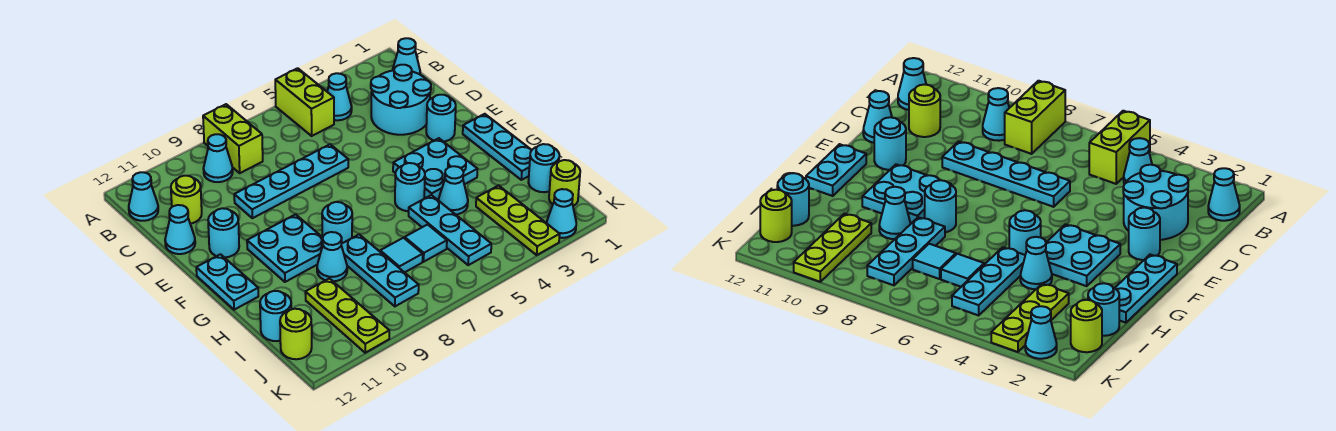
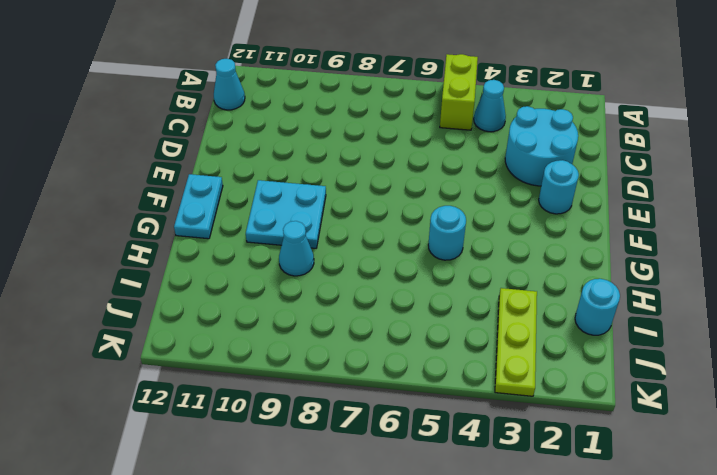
none -> lime 1x2 brick [203,104,263,173]
none -> cyan 1x1 cone [393,38,420,74]
none -> cyan 1x1 cone [203,134,233,182]
none -> lime 1x1 round brick [171,176,202,224]

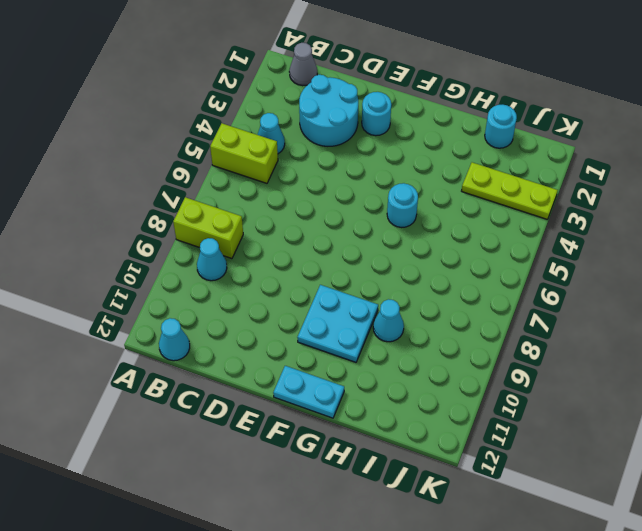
grey 1x1 cone [289,43,317,86] -> cyan 1x1 cone [393,38,420,74]
none -> lime 1x1 round brick [171,176,202,224]
none -> cyan 1x4 plate [234,144,348,218]
none -> cyan 1x1 cone [165,205,195,254]
none -> cyan 1x1 round brick [208,208,239,257]

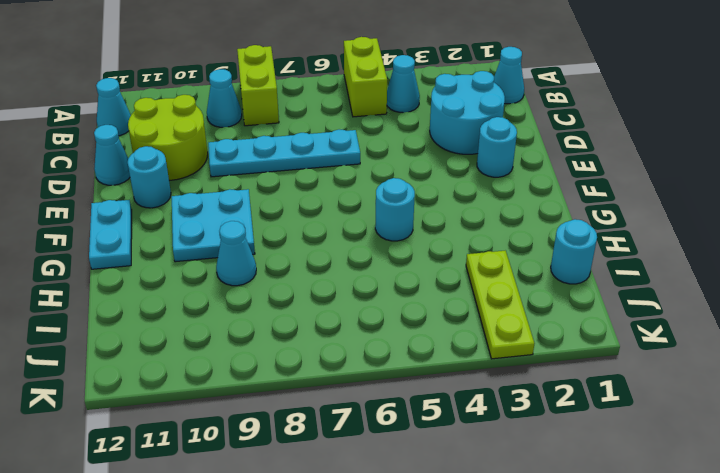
lime 2x2 round brick [128,95,208,180] -> lime 1x1 round brick [171,176,202,224]
none -> cyan 1x3 plate [463,114,532,180]
none -> cyan 2x2 plate [393,138,477,199]
none -> cyan 1x1 round brick [322,202,352,243]
none -> cyan 1x1 cone [439,166,468,214]

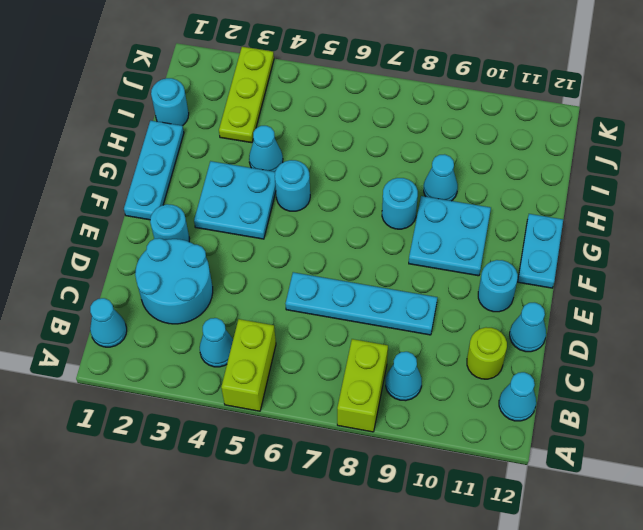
none -> cyan 1x3 plate [409,195,491,265]
none -> cyan 1x3 plate [341,235,419,306]
none -> cyan 1x1 tile [405,225,447,262]
none -> cyan 1x1 tile [380,238,423,273]

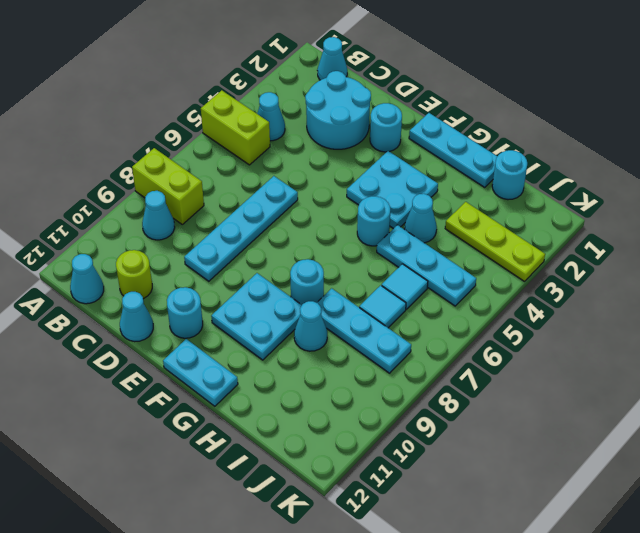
none -> lime 1x3 plate [305,278,389,353]
none -> cyan 1x1 round brick [260,291,291,341]
none -> lime 1x1 round brick [549,160,580,206]
none -> lime 1x1 round brick [280,309,312,359]

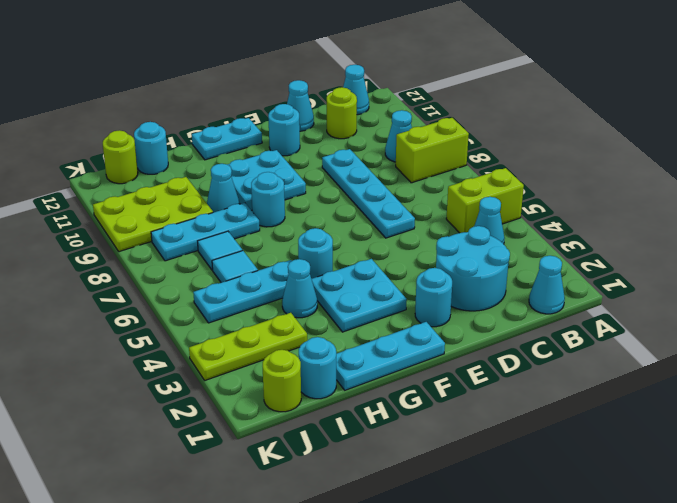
lime 2x3 plate [93,177,213,252] -> lime 1x3 plate [305,278,389,353]
none -> cyan 1x1 cone [547,189,576,238]

